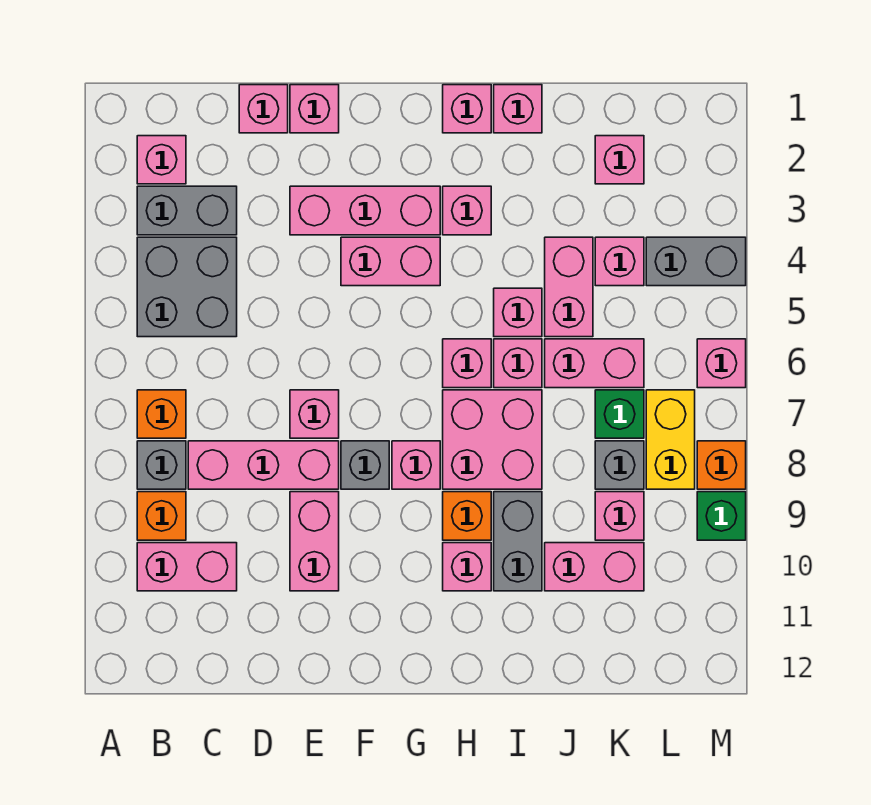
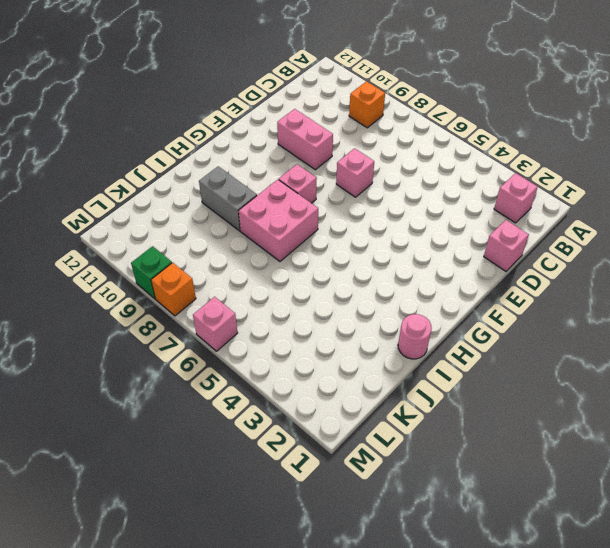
pink 1x1 round brick [398,314,432,359] -> pink 1x1 brick [494,85,542,133]
none -> grey 1x2 brick [137,186,237,235]
none -> grey 2x2 brick [137,237,237,337]
none -> orange 1x1 brick [137,390,186,438]
none -> grey 1x1 brick [137,441,186,489]

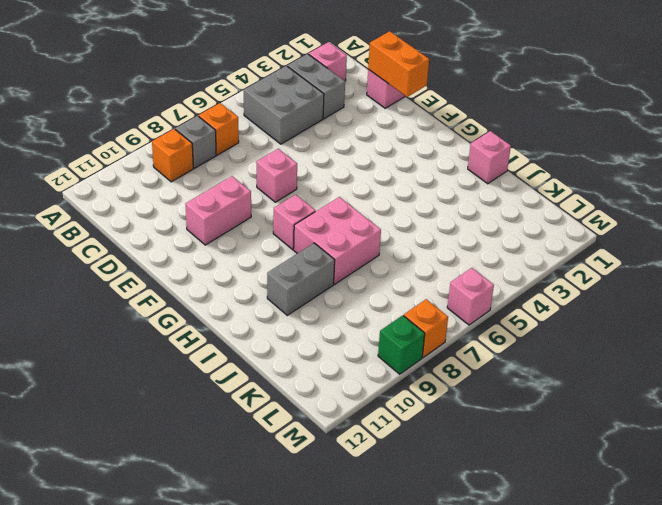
orange 1x2 brick [368,31,429,97] -> none
none -> pink 1x2 brick [137,543,237,591]
none -> pink 1x3 brick [188,441,339,489]
none -> pink 1x1 brick [290,85,339,133]
none -> pink 1x3 brick [290,186,440,235]

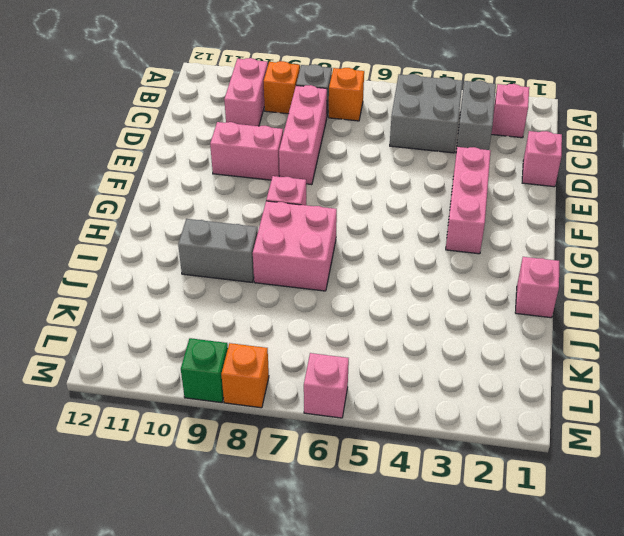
none -> pink 1x1 brick [290,85,339,133]
none -> pink 1x1 brick [290,390,339,438]
none -> pink 1x2 brick [341,237,440,286]
none -> grey 1x1 brick [341,441,389,489]

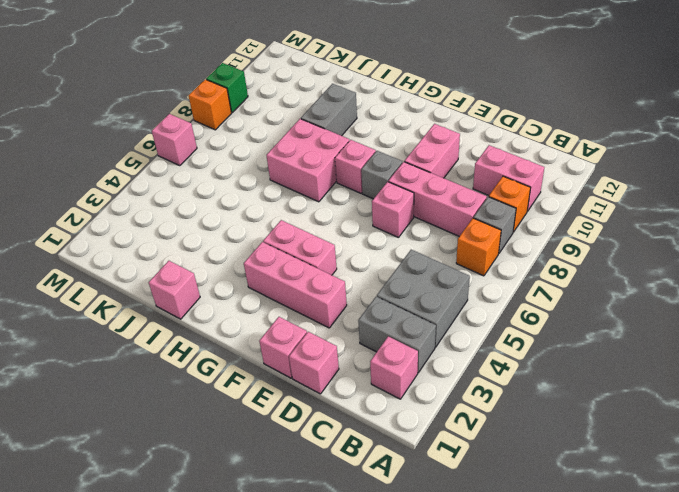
none -> pink 1x1 brick [443,85,491,133]
none -> pink 1x1 brick [443,186,491,235]
none -> pink 1x1 brick [443,339,491,388]
none -> orange 1x1 brick [443,492,491,540]

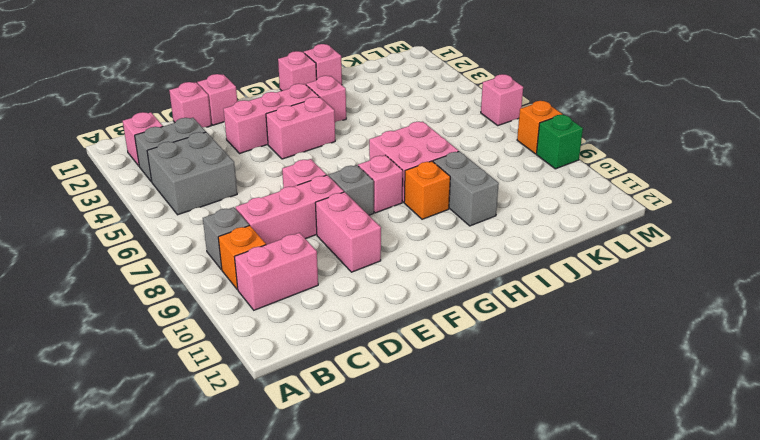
none -> orange 1x1 brick [137,390,186,438]
none -> pink 1x1 brick [443,339,491,388]
none -> pink 1x1 brick [443,543,491,591]
none -> pink 1x1 brick [494,288,542,337]

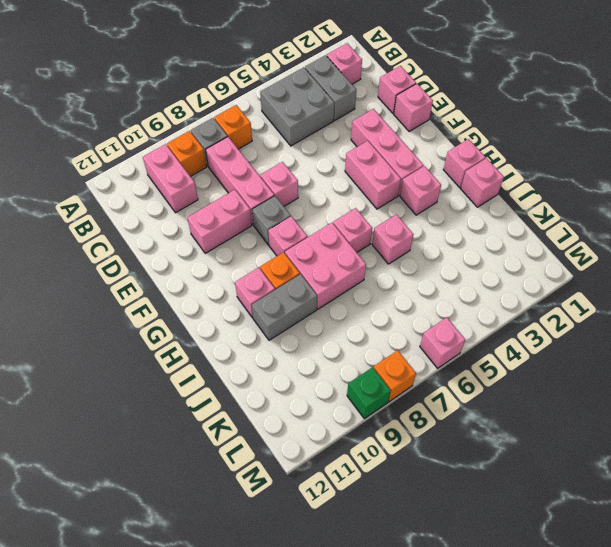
none -> pink 1x1 brick [494,339,542,388]
none -> pink 1x2 brick [545,237,593,337]
none -> pink 1x2 brick [545,339,644,388]
none -> pink 1x2 brick [545,543,644,591]

